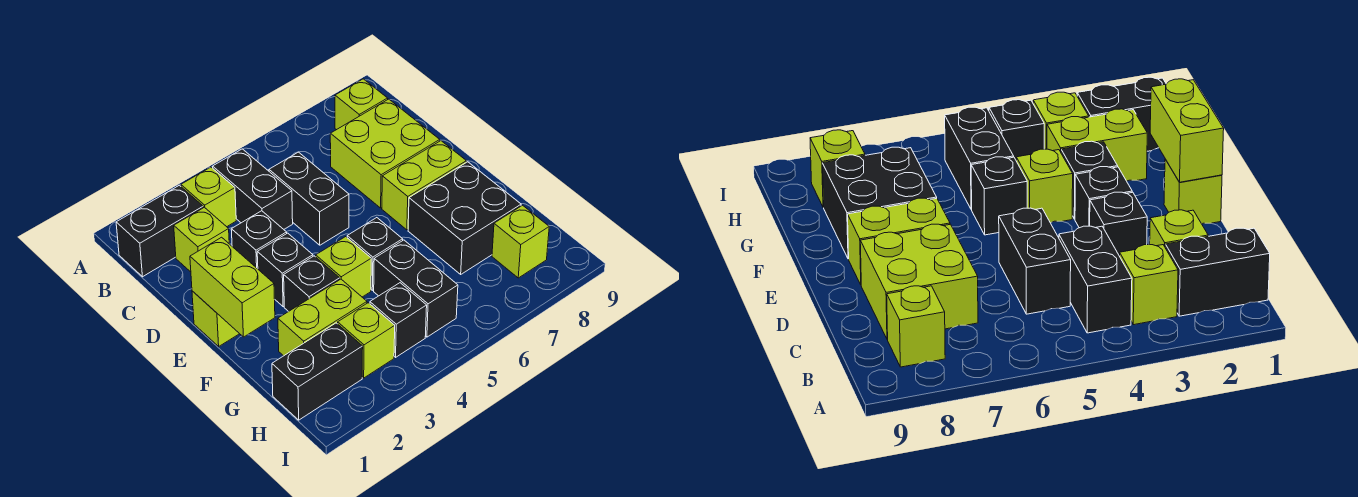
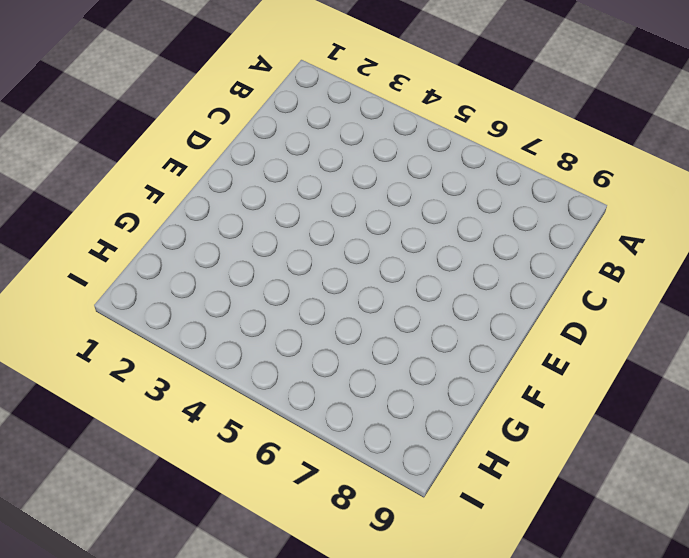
none -> black 1x2 brick [116,185,203,277]
none -> lime 1x1 brick [181,167,236,227]
none -> black 1x2 brick [213,149,293,229]

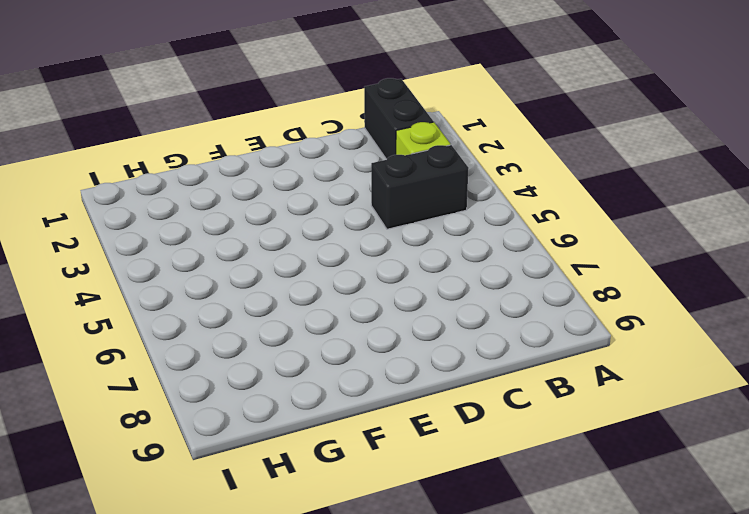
none -> lime 1x1 brick [335,79,388,130]
none -> lime 1x1 brick [174,207,229,272]
none -> black 1x2 brick [269,152,349,245]

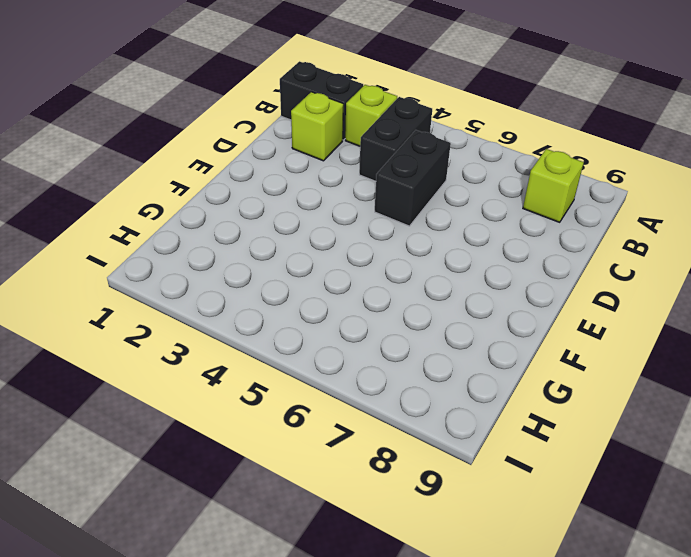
none -> lime 2x2 brick [330,99,440,208]
none -> black 1x1 brick [231,211,287,269]
none -> lime 1x1 brick [192,291,239,346]

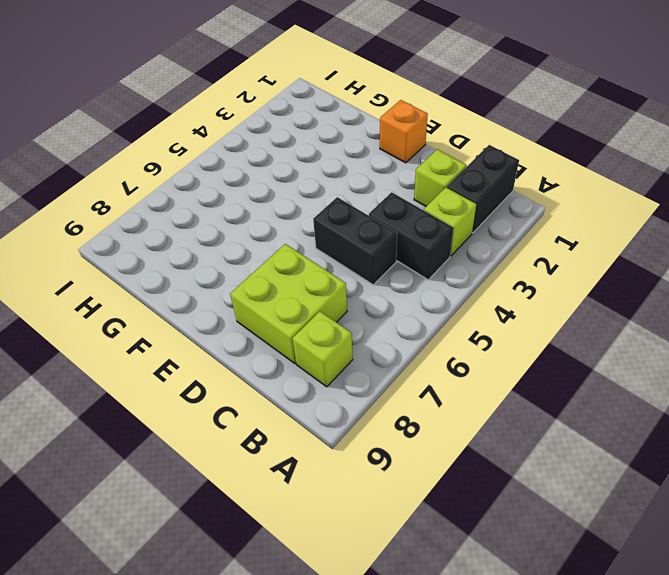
orange 1x1 brick [380,100,428,163] -> lime 1x1 brick [192,291,239,346]
none -> black 1x1 brick [231,211,287,269]
none -> black 1x1 brick [257,233,313,307]
none -> lime 1x2 brick [382,141,466,230]

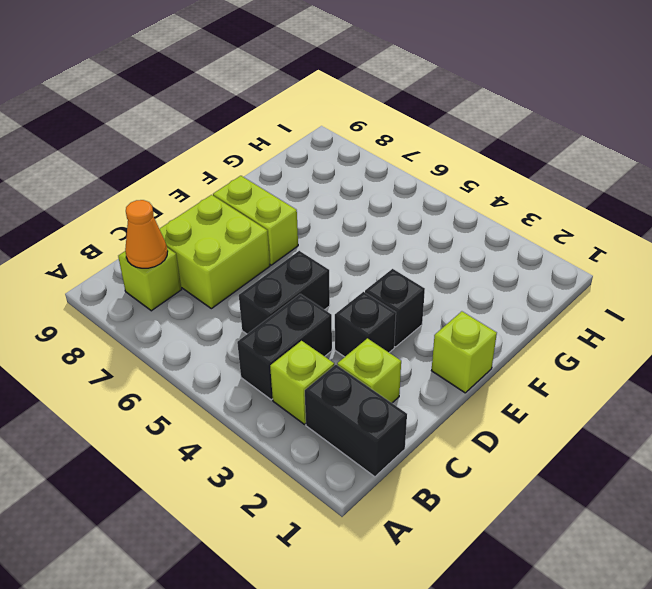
orange 1x1 cone [125,200,168,268] -> none
none -> black 1x1 brick [284,256,340,312]
none -> lime 1x1 brick [316,237,371,297]
none -> black 1x1 brick [347,218,403,290]

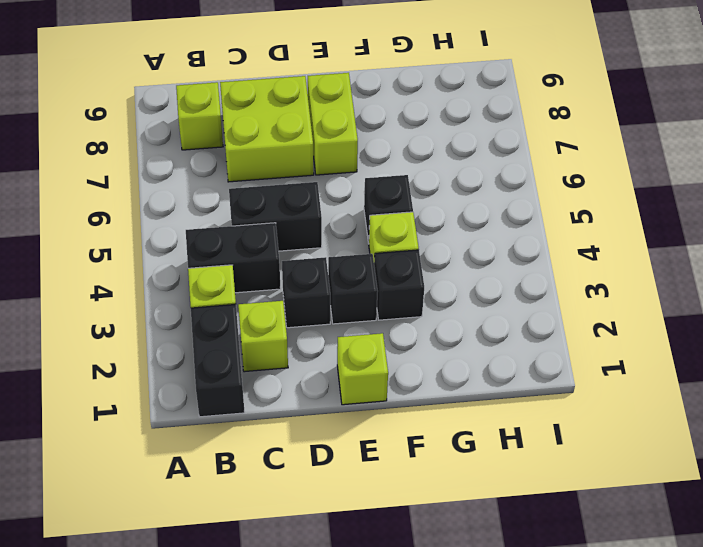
none -> black 2x2 brick [408,162,521,274]
none -> lime 1x2 brick [278,279,367,356]
none -> black 1x2 brick [374,240,458,337]

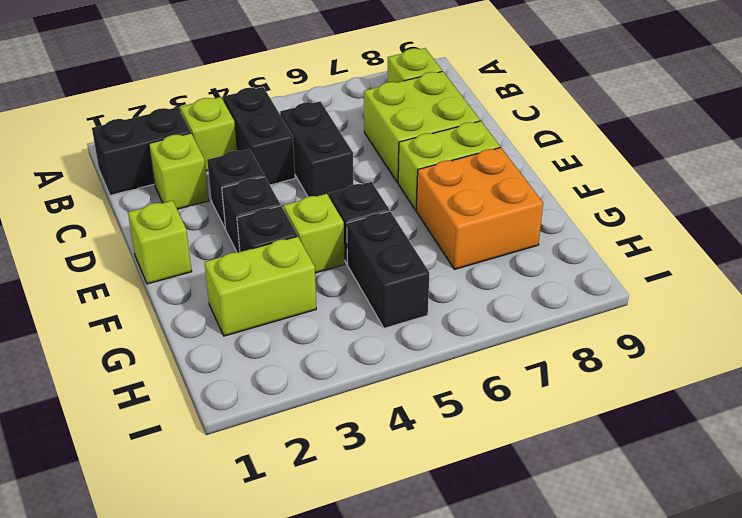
orange 2x2 brick [416,148,543,269] -> black 2x2 brick [408,162,521,274]
none -> black 1x2 brick [272,323,363,420]
none -> lime 1x1 brick [338,303,395,378]
none -> black 1x1 brick [370,283,427,357]

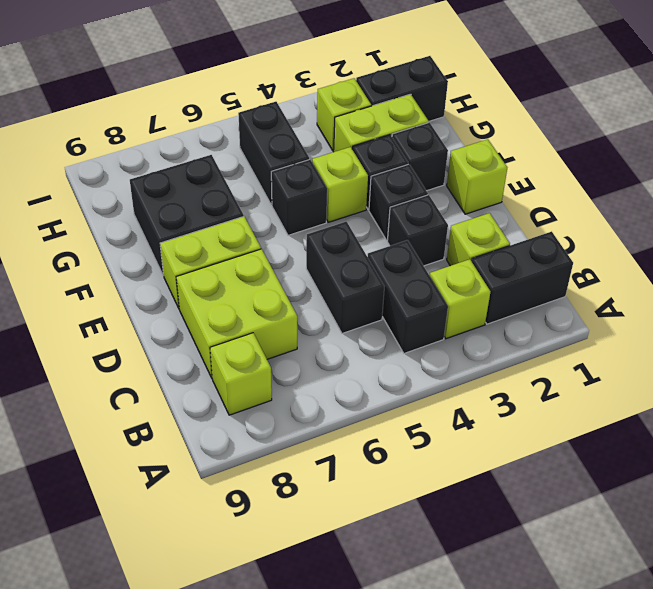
black 1x1 brick [392,123,448,191] -> black 1x1 brick moved to [370,283,427,357]
none -> lime 1x1 brick [492,205,549,278]
none -> lime 1x2 brick [190,237,275,337]

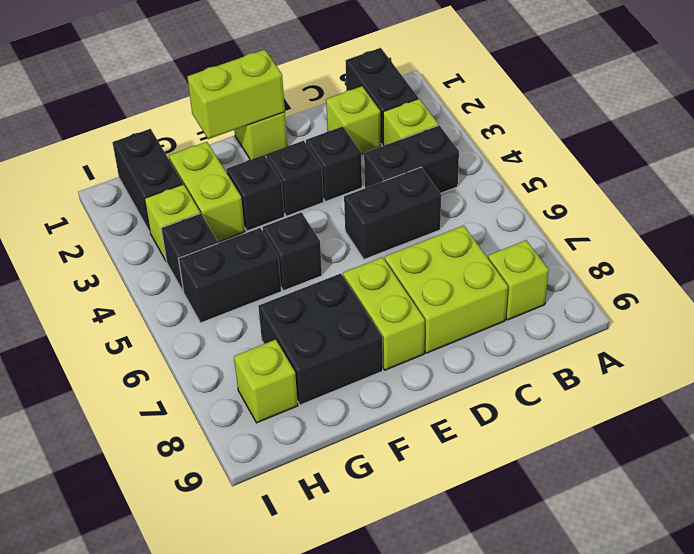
none -> lime 1x1 brick [316,237,371,297]

